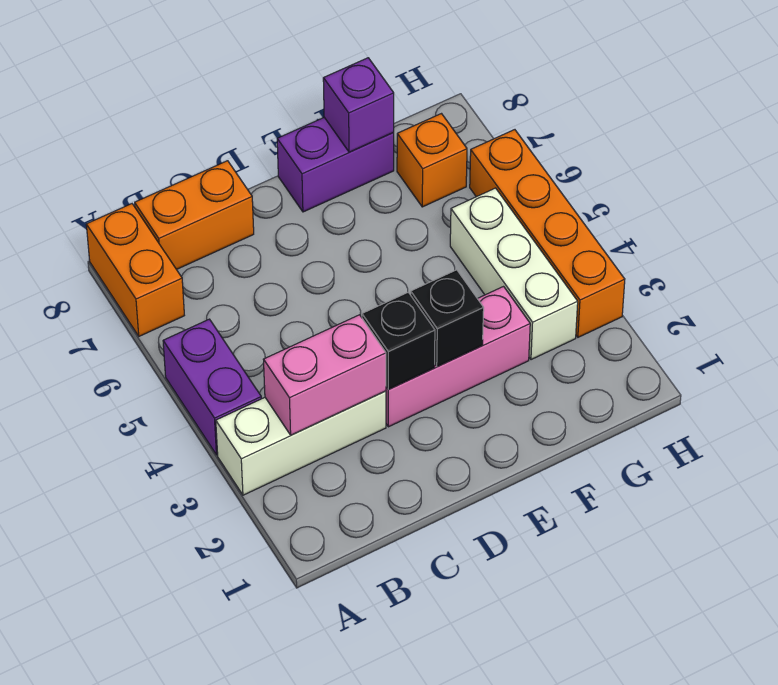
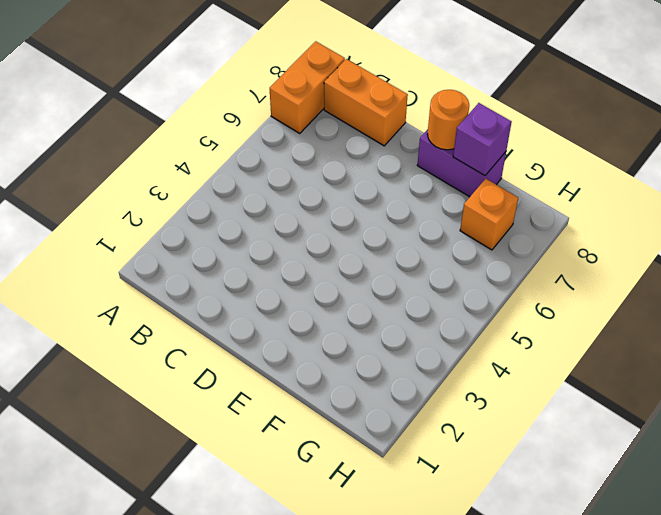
orange 1x1 round brick [427,90,469,150] -> none
none -> white 1x3 brick [216,391,386,495]
none -> purple 1x2 brick [163,319,261,455]
none -> pink 1x3 brick [386,287,530,427]

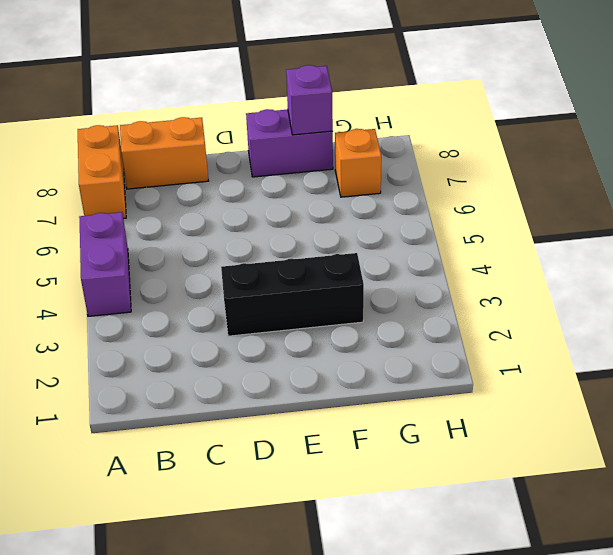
black 1x3 brick [221,253,364,336] -> pink 1x3 brick [386,287,530,427]
none -> white 1x3 brick [216,391,386,495]
none -> white 1x3 brick [450,188,578,360]
none -> orange 1x4 brick [470,130,625,337]

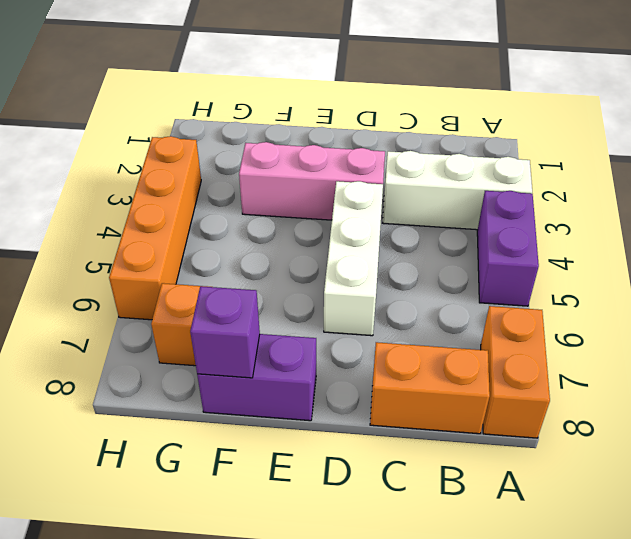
white 1x3 brick [324,181,383,336] -> white 1x3 brick moved to [450,188,578,360]
none -> pink 1x2 brick [264,315,386,435]
none -> black 1x1 brick [362,292,435,390]
none -> black 1x1 brick [411,270,484,367]

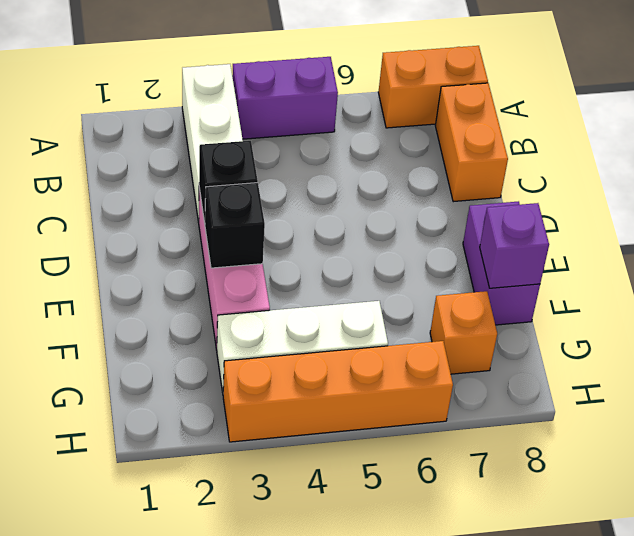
none -> pink 1x2 brick [264,315,386,435]

